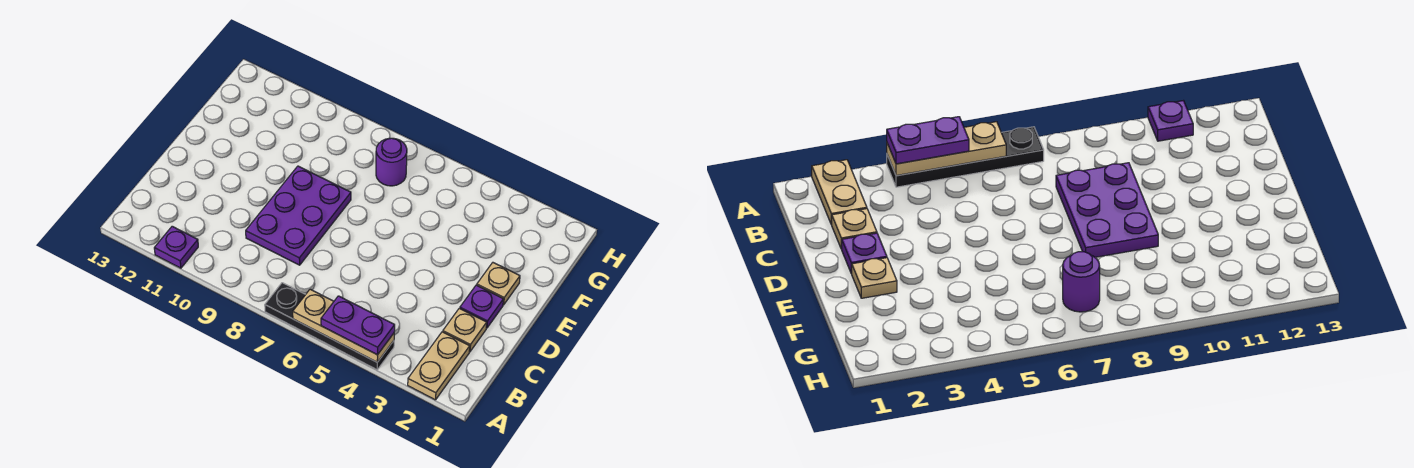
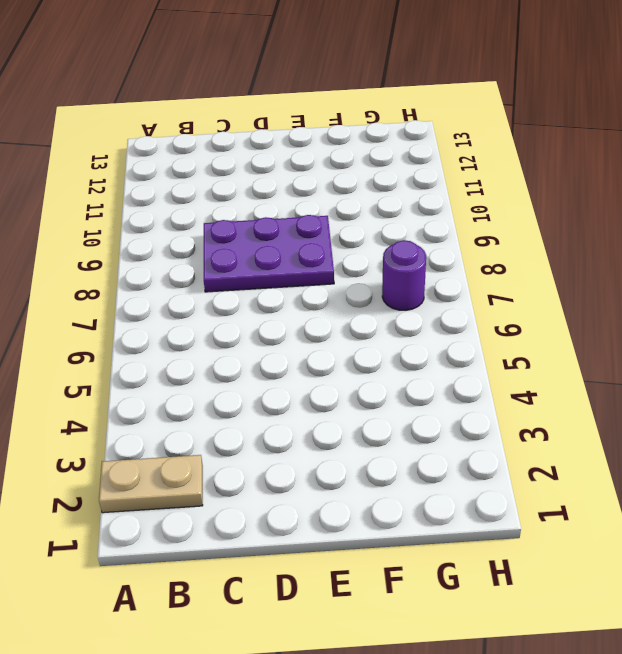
none -> black 1x4 plate [265,283,394,370]
none -> purple 1x1 plate [154,226,198,268]

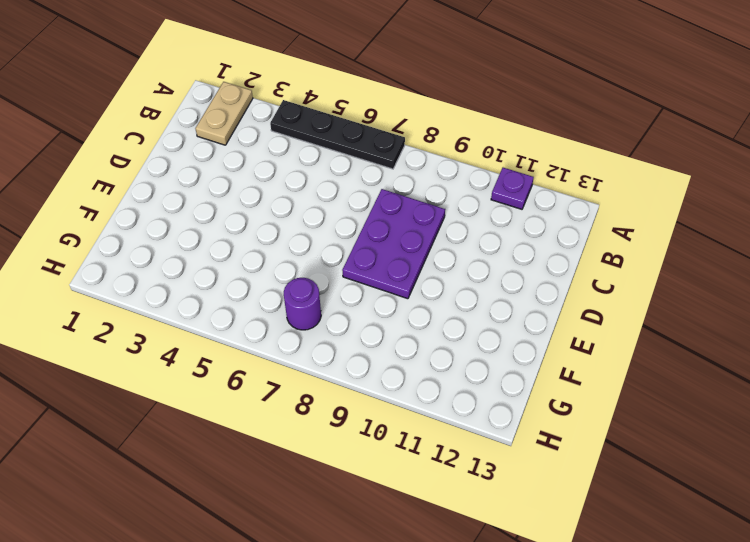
none -> tan 1x1 plate [443,308,487,352]
none -> purple 1x1 plate [460,285,503,328]

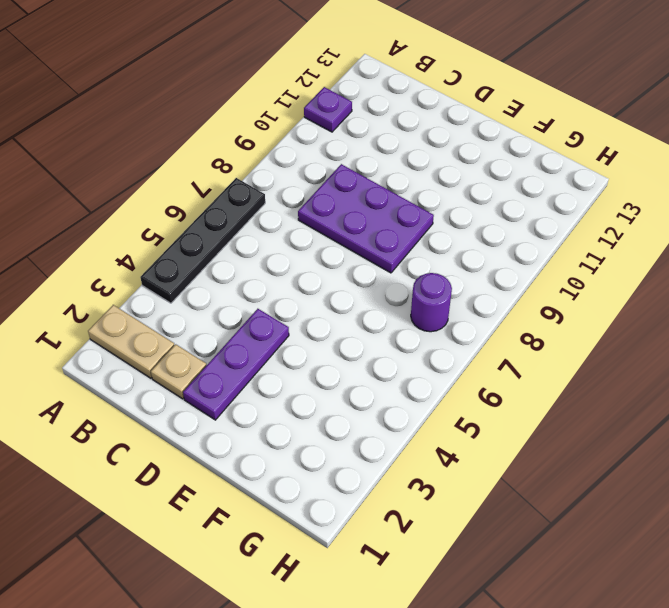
purple 1x3 plate [183,309,289,420] -> purple 1x1 plate [460,285,503,328]
none -> tan 1x1 plate [477,263,520,305]
none -> tan 1x3 plate [293,289,394,362]

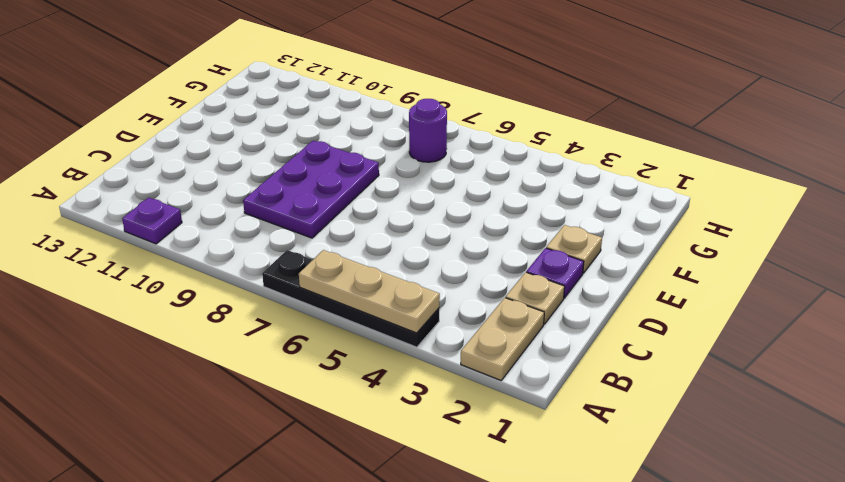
none -> purple 1x2 plate [321,296,395,355]

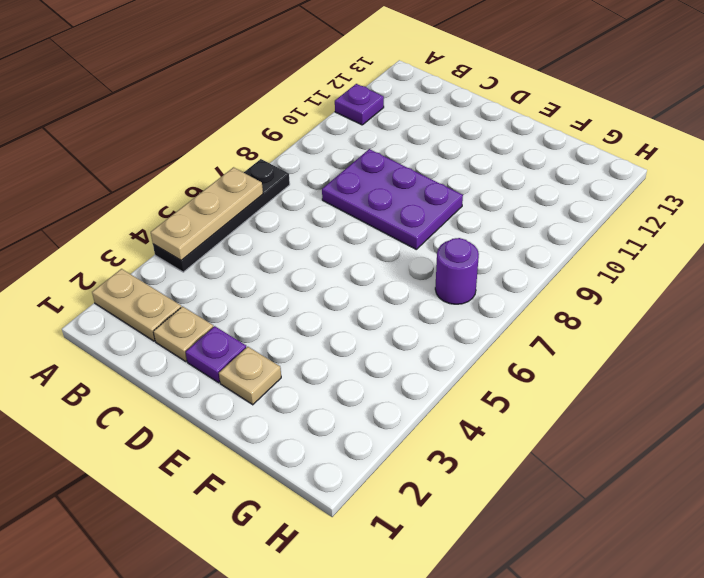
none -> purple 1x2 plate [321,296,395,355]

